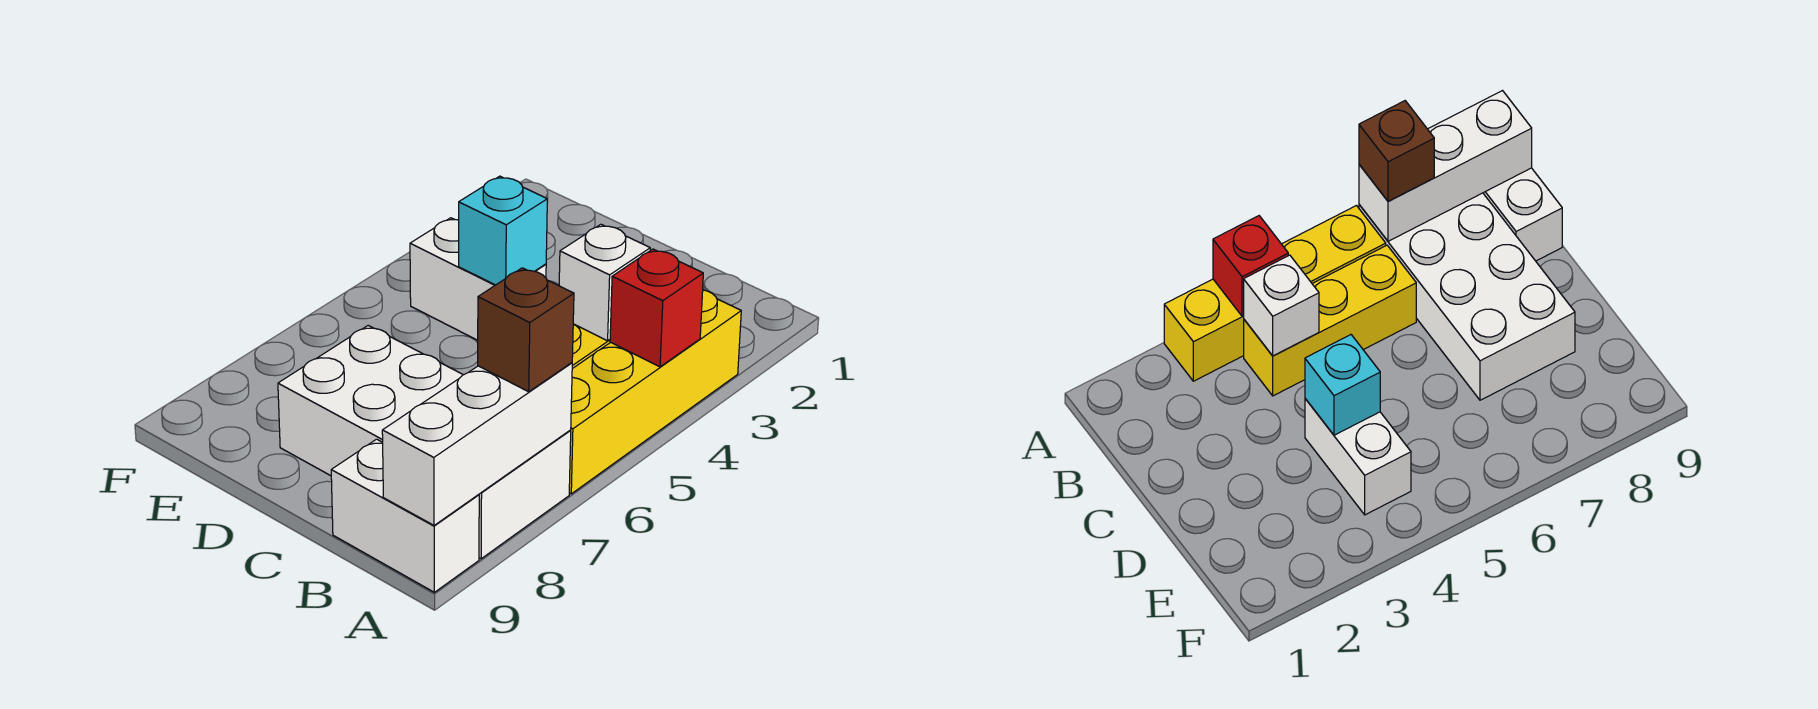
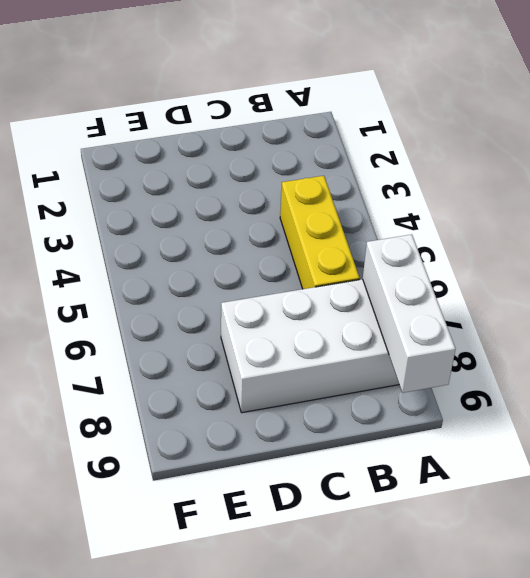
none -> yellow 1x4 brick [569,290,741,494]
none -> white 1x2 brick [331,439,479,592]

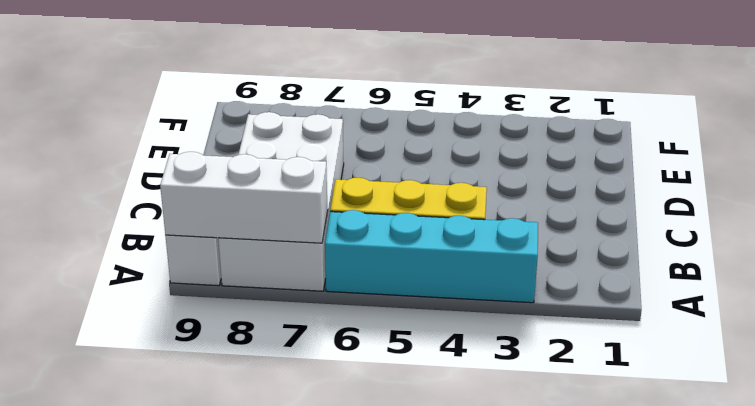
cyan 1x4 brick [325,210,538,303] -> yellow 1x4 brick [569,290,741,494]
none -> white 1x2 brick [410,218,546,340]
none -> red 1x1 brick [610,249,703,367]

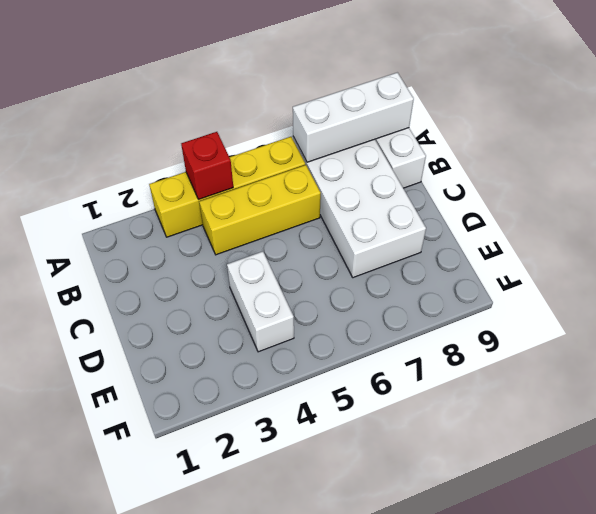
none -> white 1x1 brick [559,224,650,341]
none -> cyan 1x1 brick [459,176,547,285]

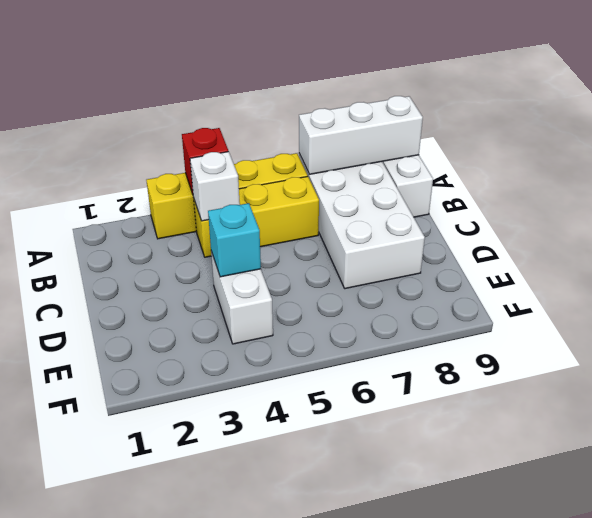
none -> brown 1x1 brick [478,268,574,392]

